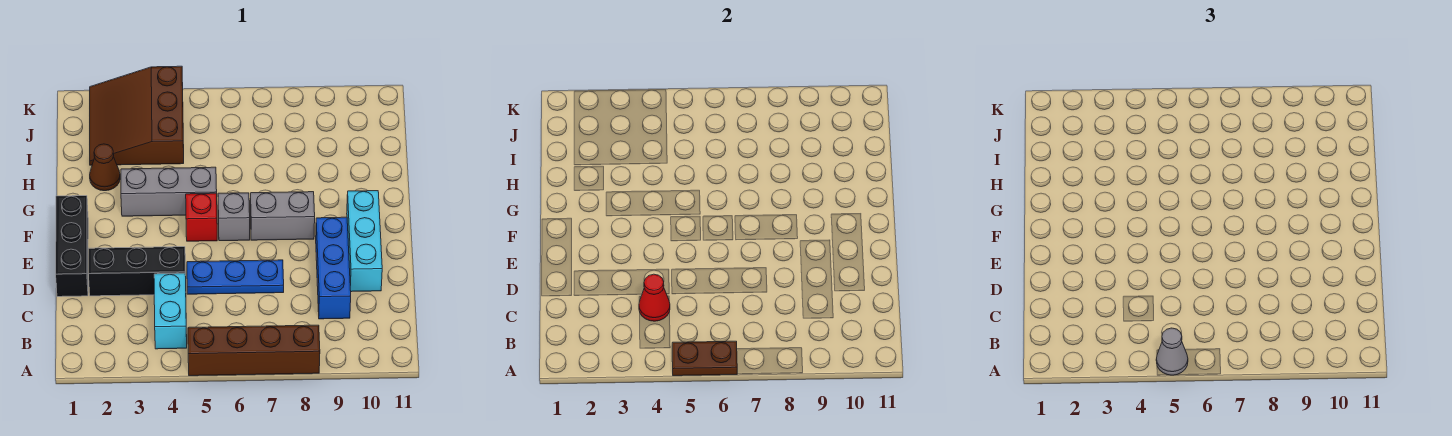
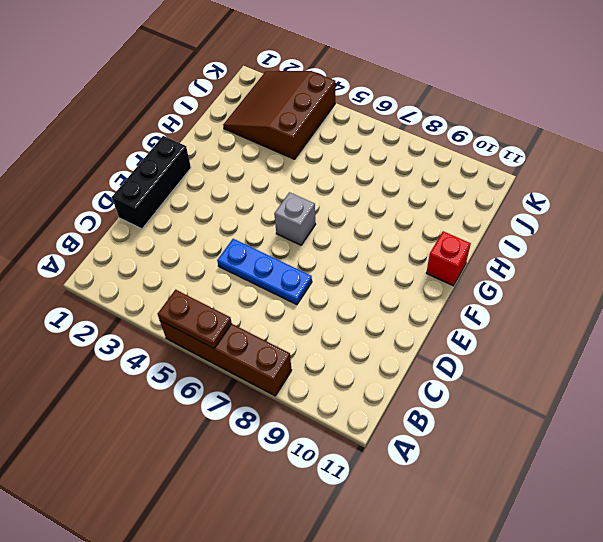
red 1x1 brick [426,231,471,286] -> red 1x1 brick moved to [186,193,217,241]
none -> cyan 1x2 brick [154,273,187,349]
none -> blue 1x3 brick [316,217,351,319]
none -> black 1x3 brick [88,247,186,296]

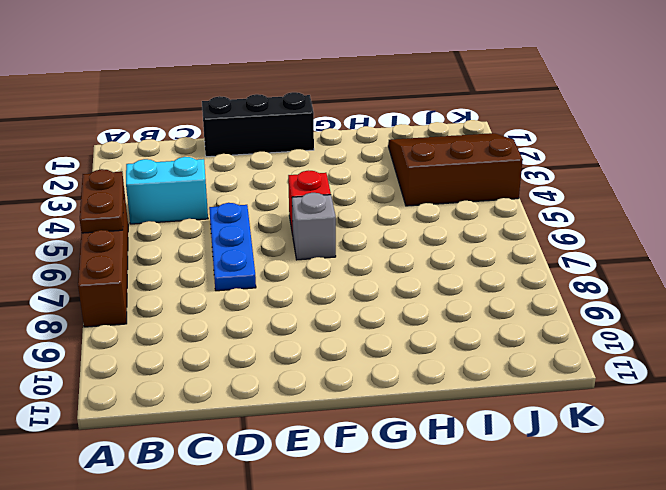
none -> blue 1x3 brick [316,217,351,319]
none -> black 1x3 brick [88,247,186,296]
none -> cyan 1x3 brick [347,191,382,292]

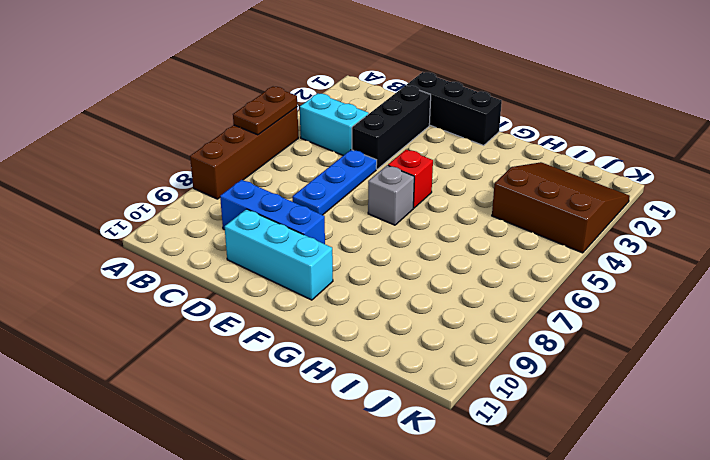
none -> grey 1x2 brick [250,192,315,240]
none -> grey 1x3 brick [121,167,217,216]
none -> brown 1x1 cone [90,144,120,191]

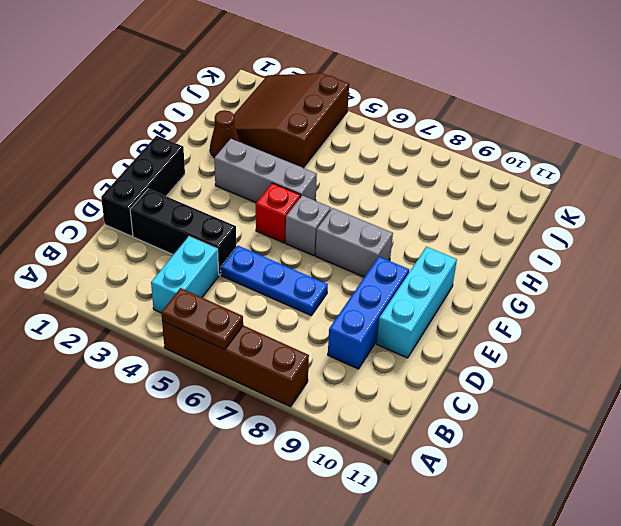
none -> red 1x1 cone [639,274,670,321]
none -> grey 1x1 cone [1156,328,1188,375]

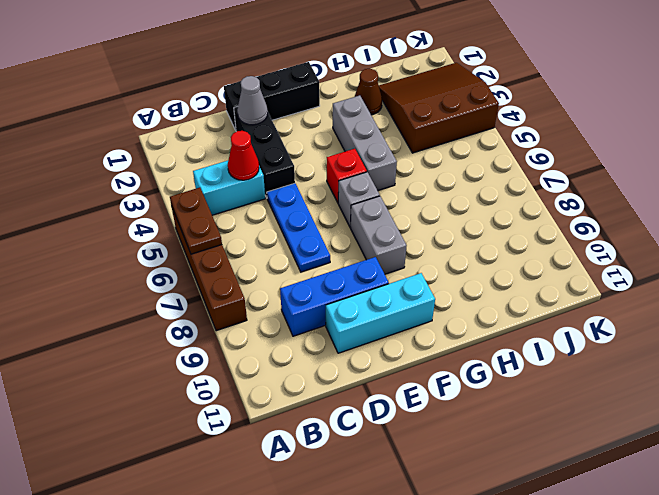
grey 1x1 cone [237,76,268,125] -> grey 1x1 cone moved to [1156,328,1188,375]

